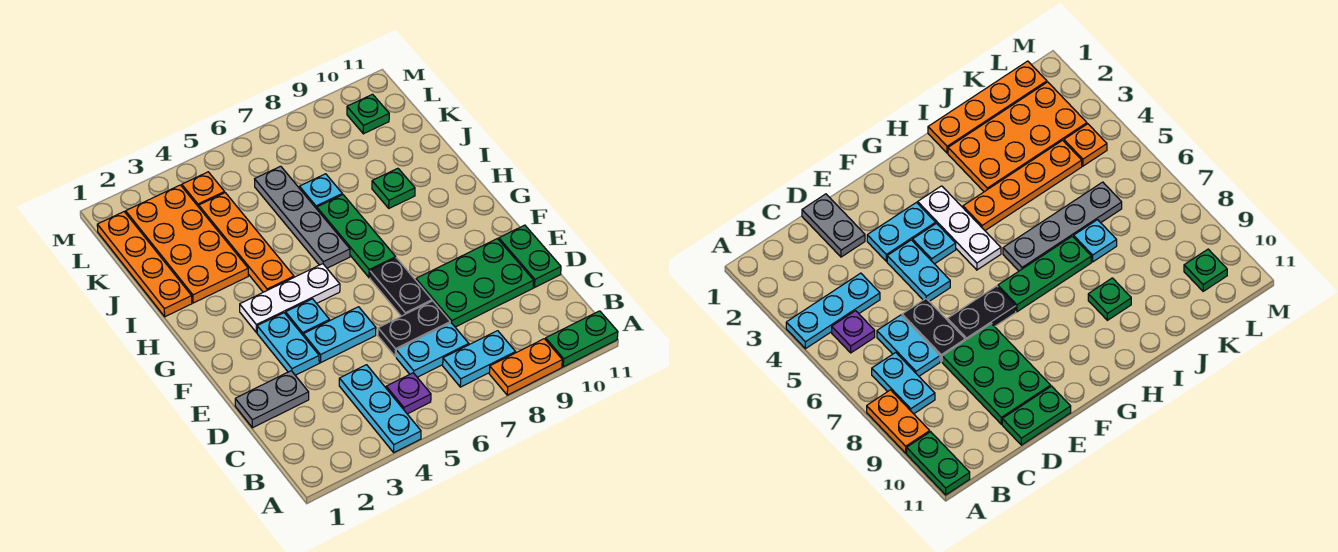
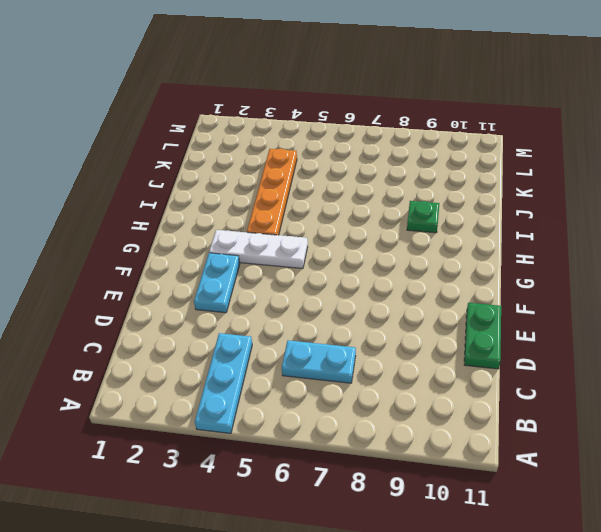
none -> orange 1x2 plate [489,339,562,395]
none -> green 1x2 plate [546,311,618,367]
none -> purple 1x1 plate [386,373,431,414]

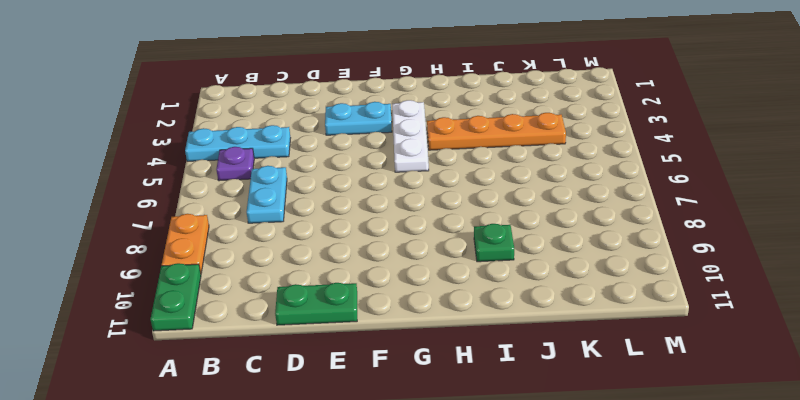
none -> cyan 1x2 plate [443,331,516,387]
none -> grey 1x2 plate [235,371,309,428]
none -> black 1x2 plate [378,301,450,357]

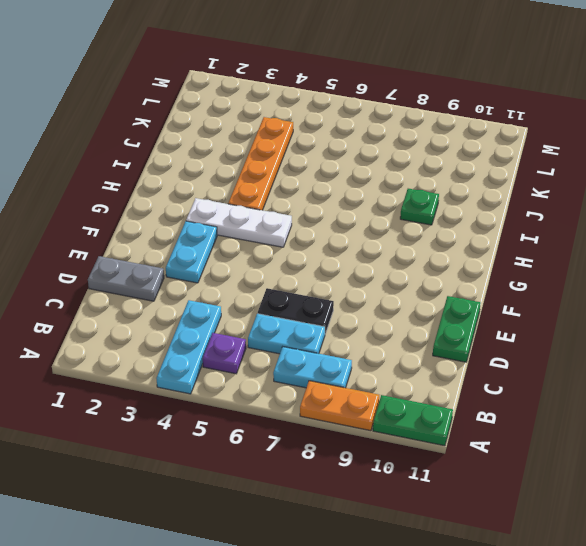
none -> green 2x3 plate [416,239,534,327]
none -> cyan 1x2 plate [303,307,376,363]
none -> black 1x2 plate [370,258,432,316]

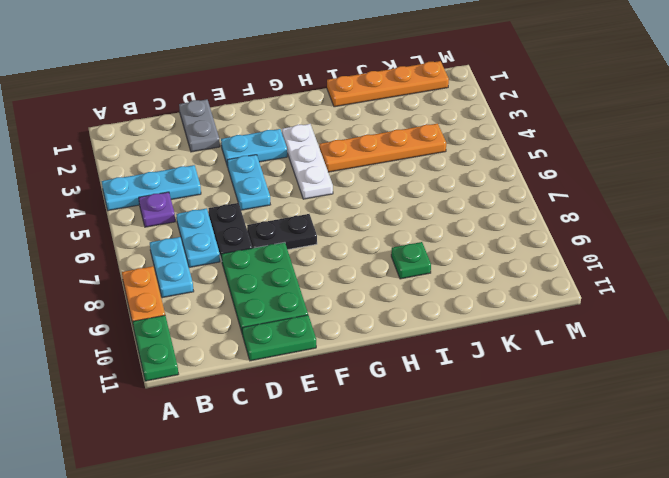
none -> cyan 1x1 plate [286,299,330,335]
none -> green 1x3 plate [317,195,396,278]
none -> grey 1x4 plate [255,166,350,268]

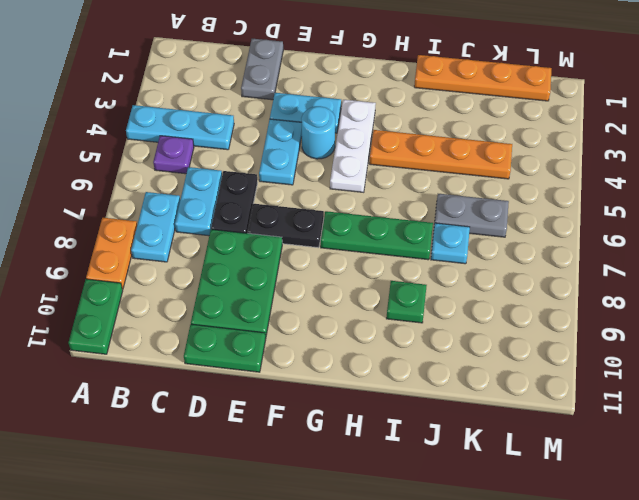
cyan 1x1 round brick [301,106,335,159] -> cyan 1x1 plate [286,299,330,335]
grey 1x2 plate [434,194,509,237] -> grey 1x4 plate [255,166,350,268]
none -> orange 2x4 plate [126,185,248,303]
none -> orange 1x1 plate [182,172,225,207]
none -> green 1x1 plate [347,94,389,134]

